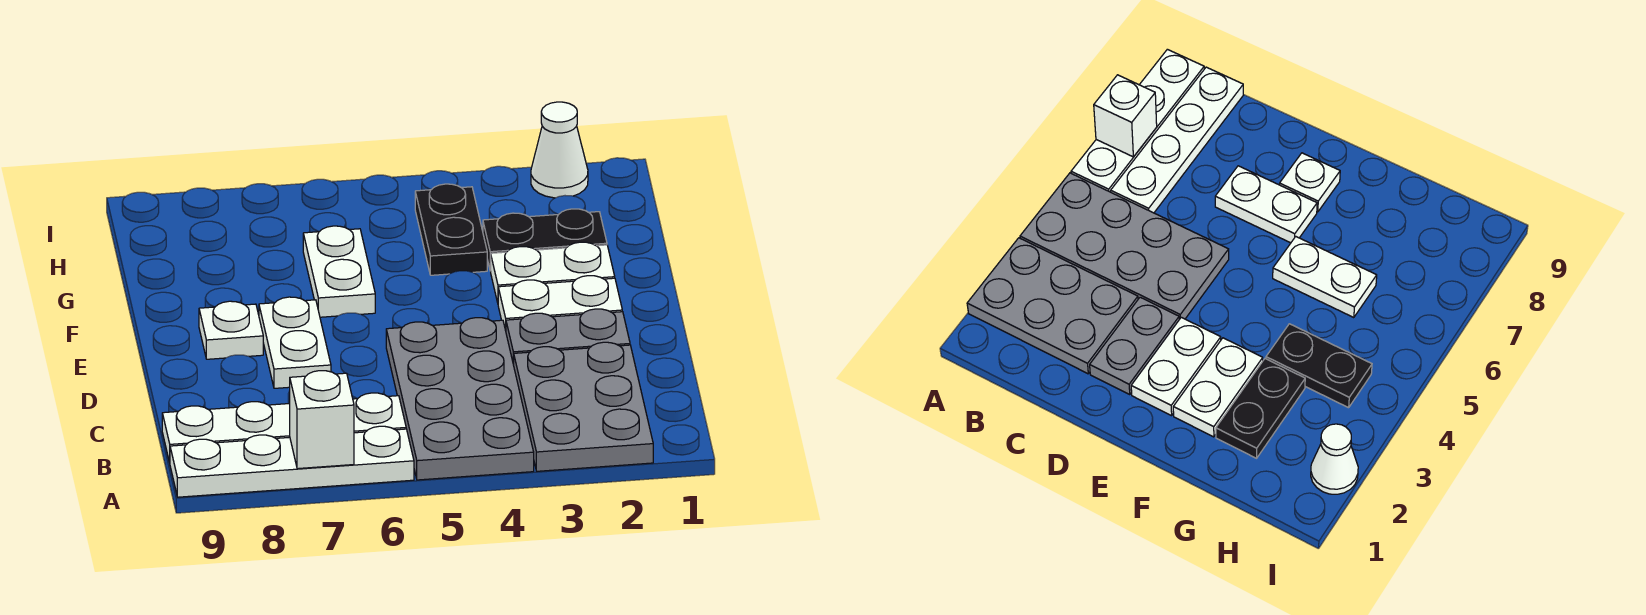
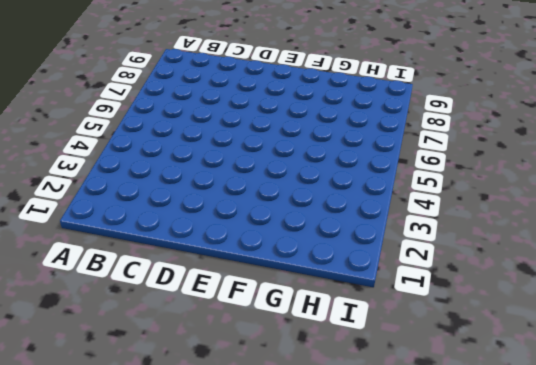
none -> grey 2x3 plate [514,342,653,471]
none -> grey 2x4 plate [386,318,534,480]
none -> white 1x4 plate [170,426,414,497]

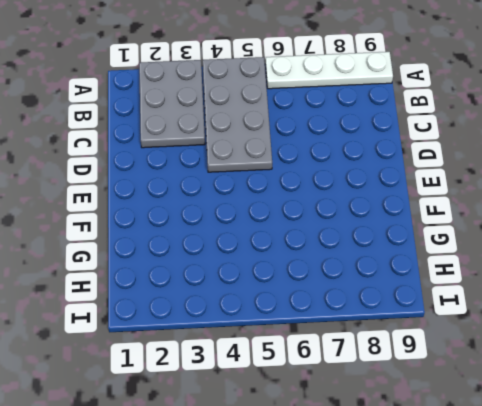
none -> white 1x4 plate [162,393,406,462]
none -> grey 1x2 plate [506,309,630,365]
none -> white 1x2 plate [259,297,331,388]

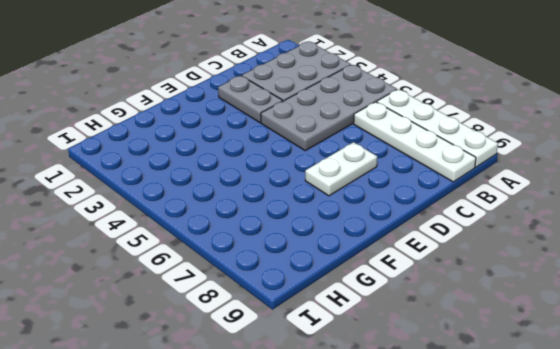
none -> white 1x2 plate [498,276,622,330]
none -> white 1x1 plate [199,301,263,359]
none -> white 1x2 plate [491,242,615,303]

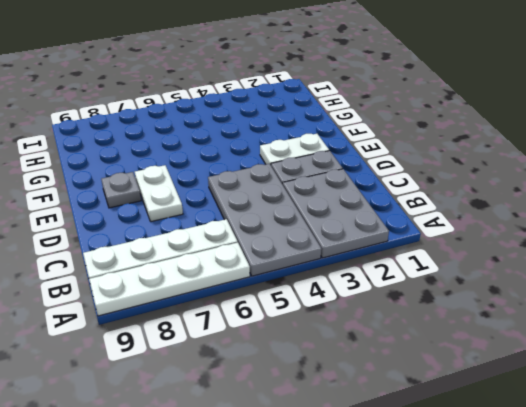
grey 1x1 plate [101,172,141,208] -> white 1x1 plate [199,301,263,359]
none -> white 1x2 plate [491,242,615,303]
none -> white 1x2 plate [303,226,375,317]
none -> black 1x2 plate [483,209,607,271]

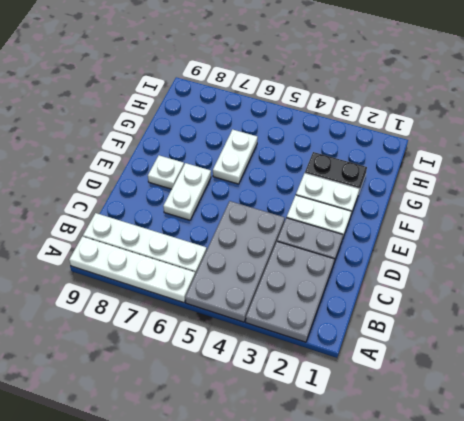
none -> black 1x2 plate [415,184,487,275]
none -> white 1x1 cone [531,102,588,198]
none -> white 1x1 brick [290,371,354,469]

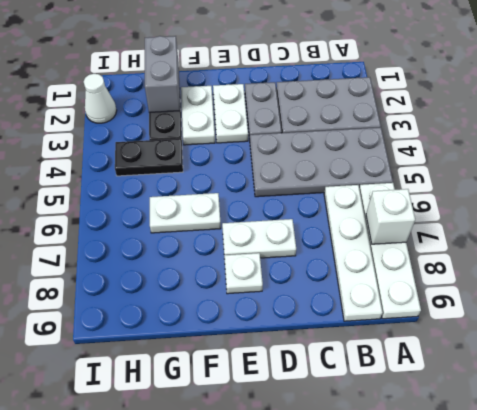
grey 1x2 brick [145,36,180,112] -> none

